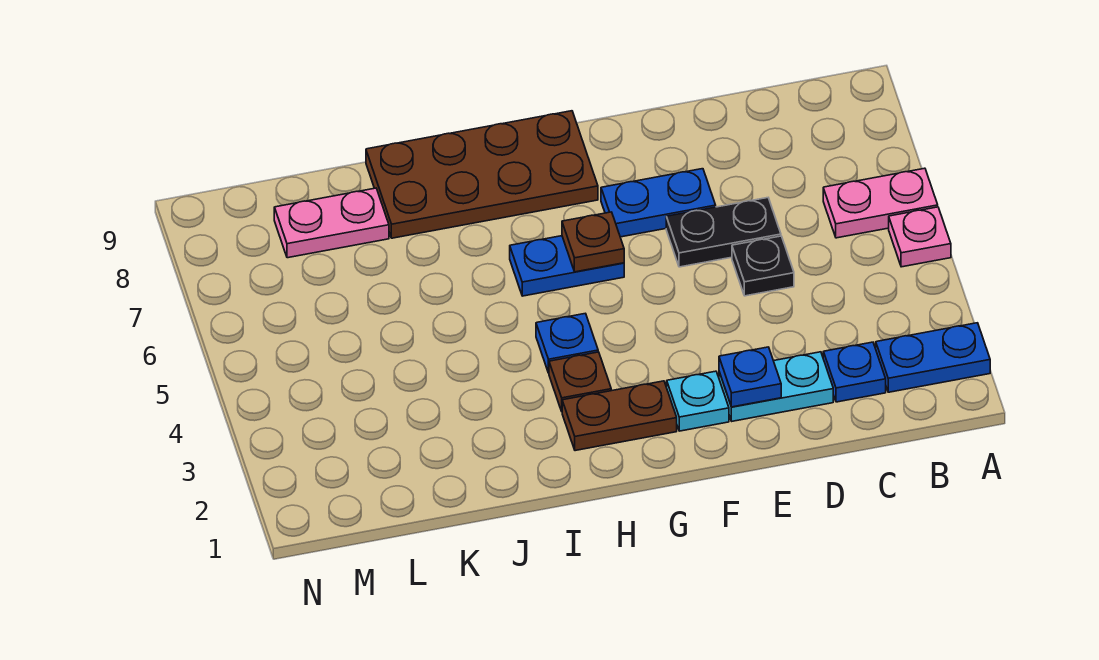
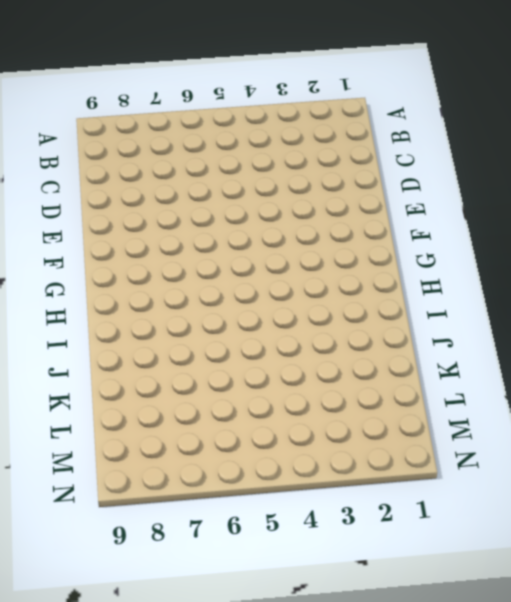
none -> blue 1x2 plate [876,323,990,392]
none -> pink 1x1 plate [889,207,951,267]
none -> pink 1x2 plate [823,168,938,238]

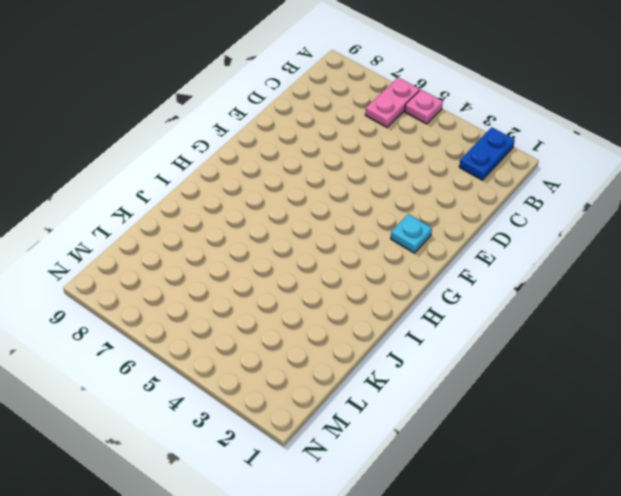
none -> blue 1x1 plate [823,342,886,402]
none -> cyan 1x2 plate [719,352,833,421]
none -> black 1x1 plate [732,236,794,296]

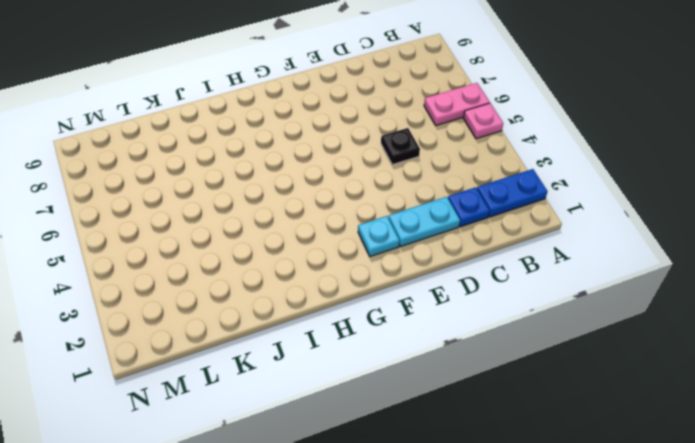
none -> black 1x2 plate [666,198,781,267]
none -> blue 1x2 plate [601,169,716,237]
none -> brown 1x2 plate [562,381,677,451]

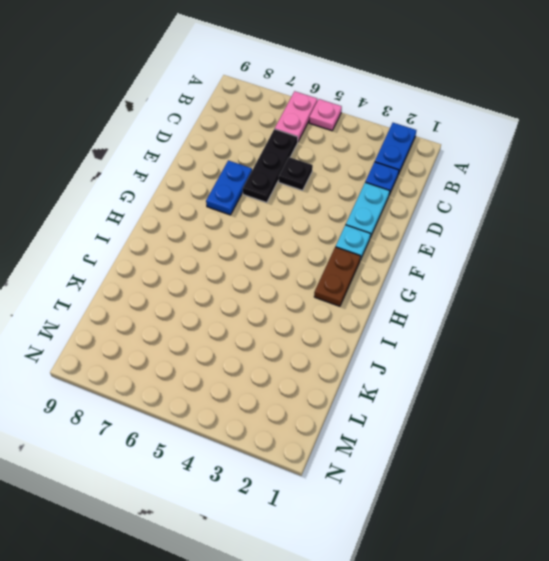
black 1x3 plate [243,129,298,203] -> black 1x2 plate [666,198,781,267]
none -> blue 1x2 plate [510,236,624,296]
none -> brown 2x4 plate [366,111,598,238]
none -> brown 1x1 plate [549,352,611,411]

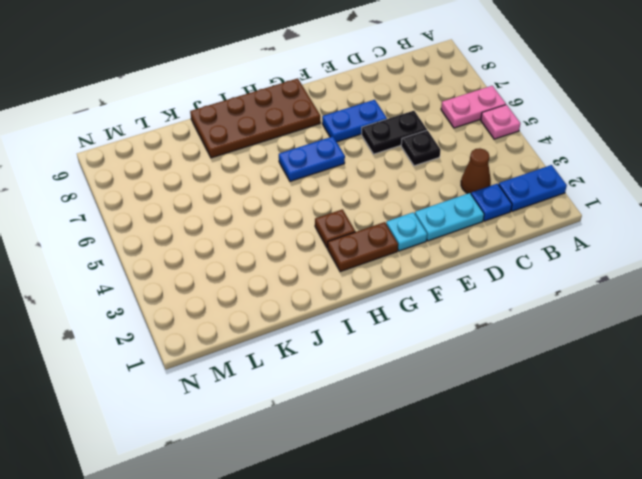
brown 1x1 cone [461,148,491,194] -> none
none -> blue 1x1 plate [536,313,598,373]
none -> pink 1x2 plate [274,188,389,258]
none -> blue 1x1 plate [719,347,781,407]

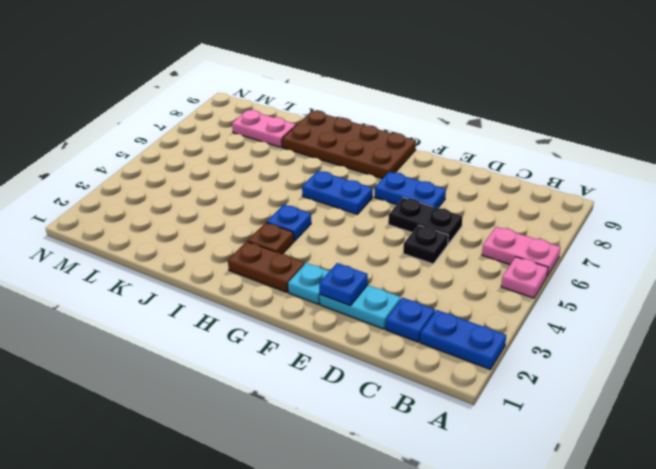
none -> brown 1x1 plate [562,212,624,272]

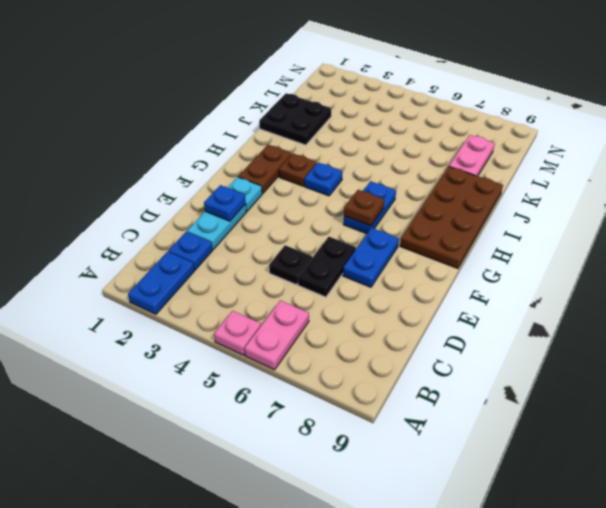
black 2x2 plate [259,93,331,145] -> none

